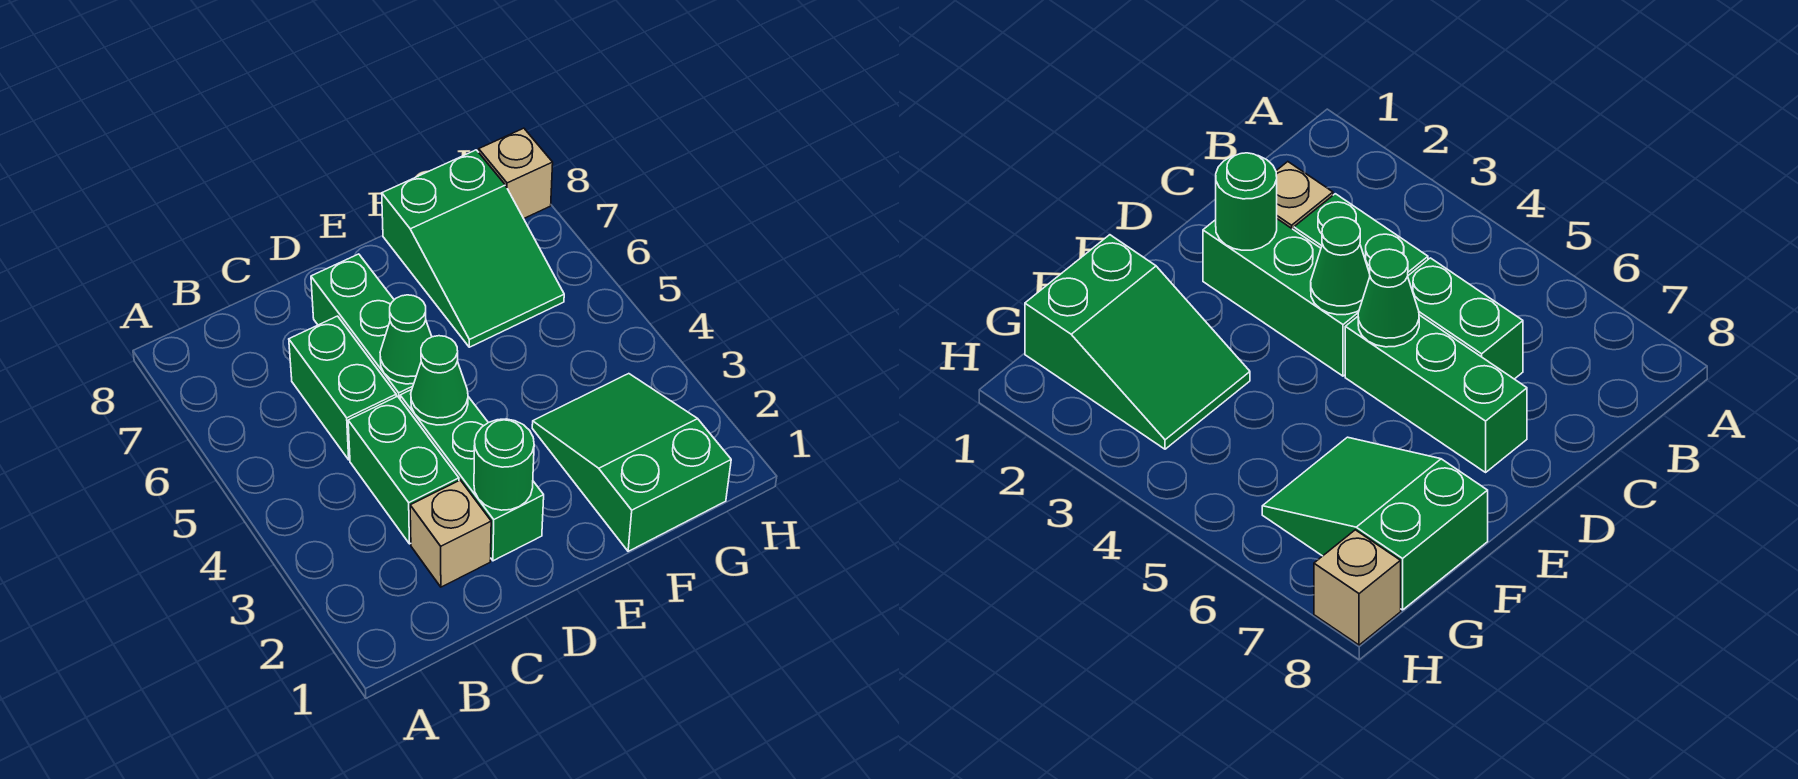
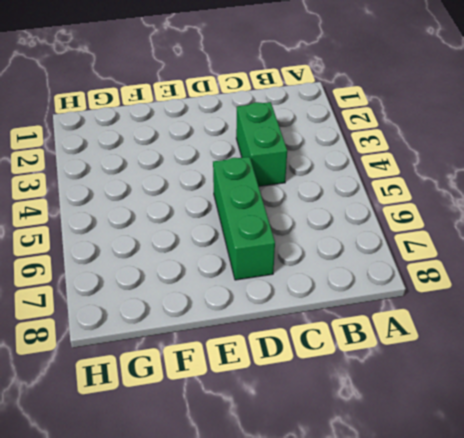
none -> tan 1x1 brick [410,480,491,587]
none -> green 1x2 brick [289,316,396,460]

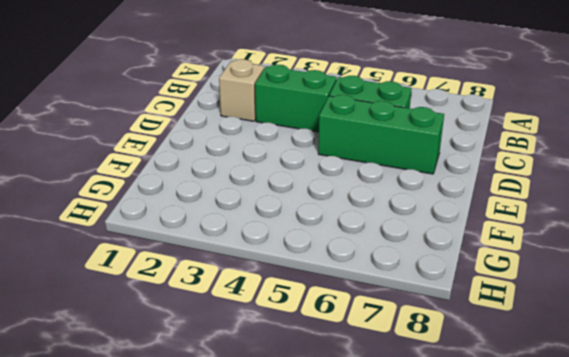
none -> green 1x3 brick [400,390,544,561]
none -> green 2x3 slope [532,374,731,551]

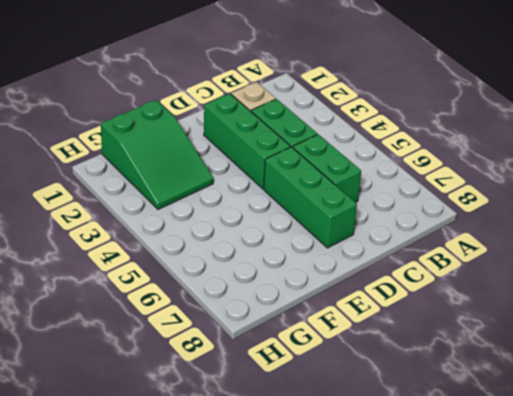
none -> green 2x3 slope [382,150,564,347]
none -> tan 1x1 brick [479,128,553,219]

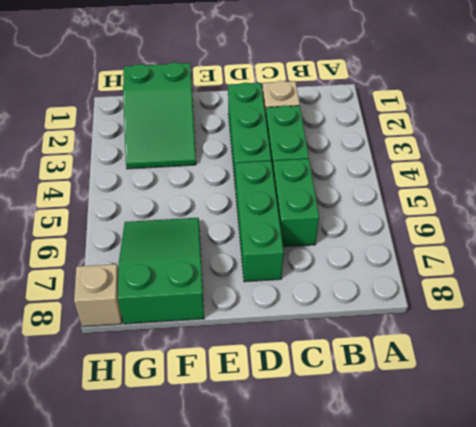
none -> green 1x1 round brick [474,419,534,510]
none -> green 1x1 cone [411,336,468,425]

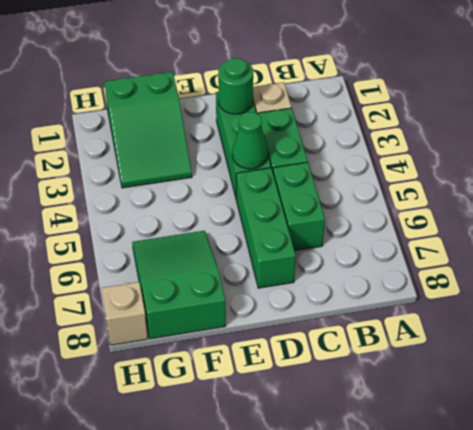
none -> green 1x1 cone [380,295,432,384]

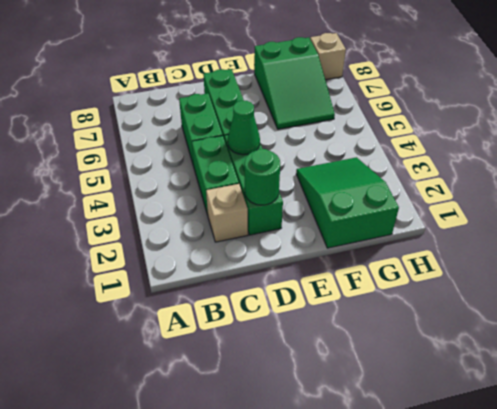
none -> green 1x1 cone [380,295,432,384]

